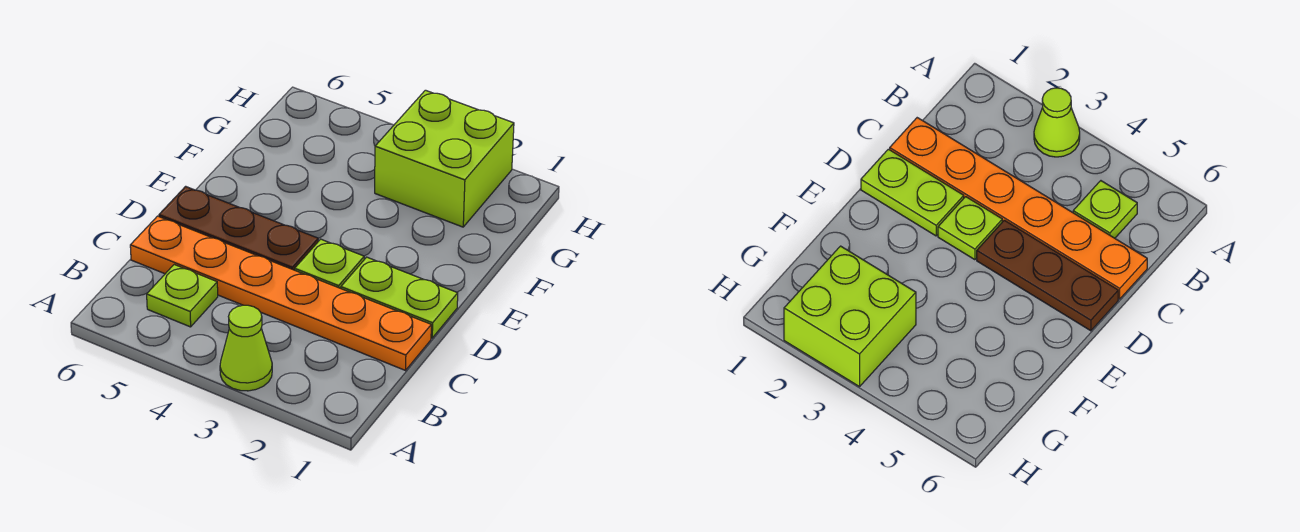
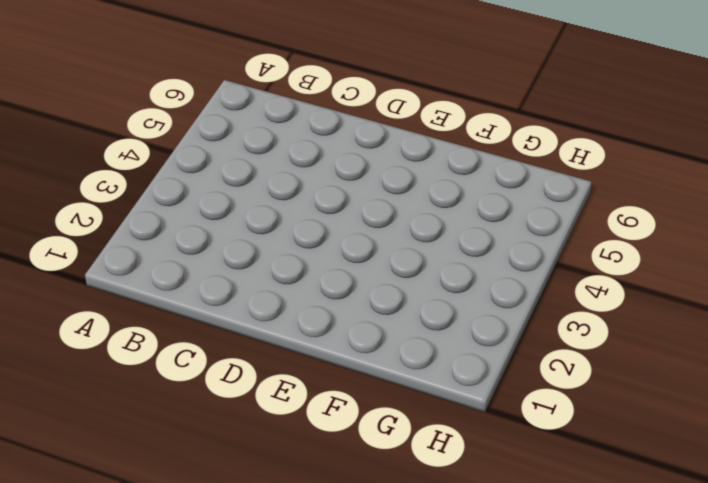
none -> lime 1x1 cone [220,305,272,391]
none -> lime 1x1 plate [147,265,218,327]

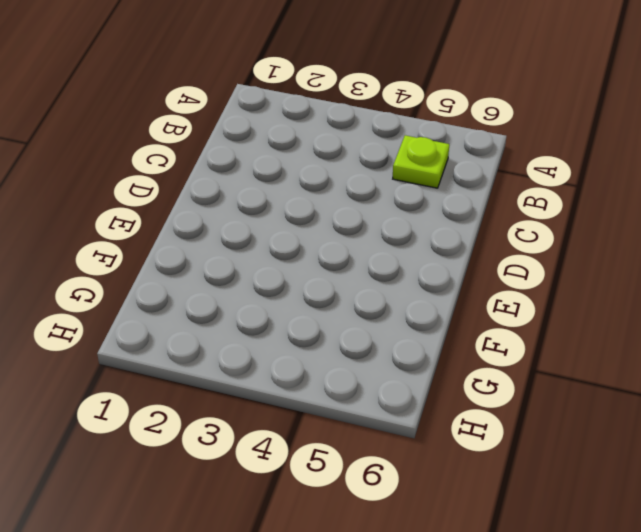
none -> lime 1x1 cone [220,305,272,391]
none -> orange 1x6 plate [130,216,431,370]

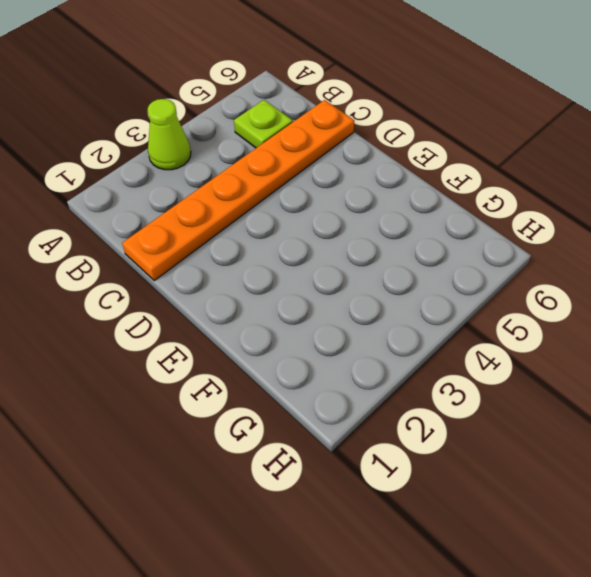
none -> lime 1x2 plate [341,257,458,338]
none -> lime 1x1 plate [295,239,364,288]

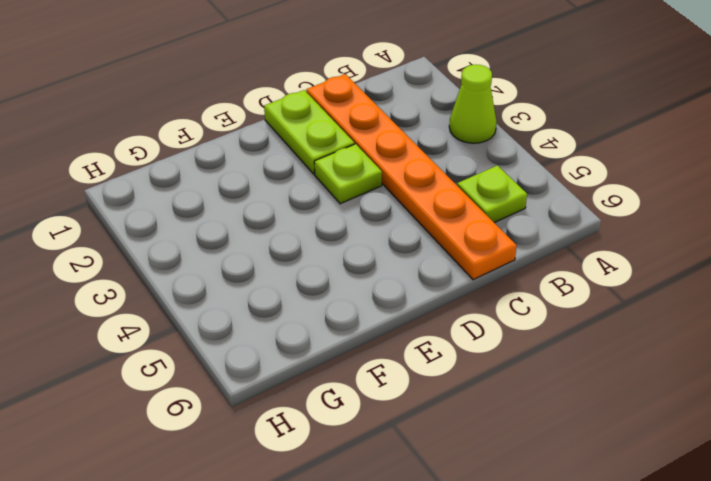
none -> brown 1x3 plate [159,186,318,270]
none -> lime 2x2 brick [375,90,514,227]

